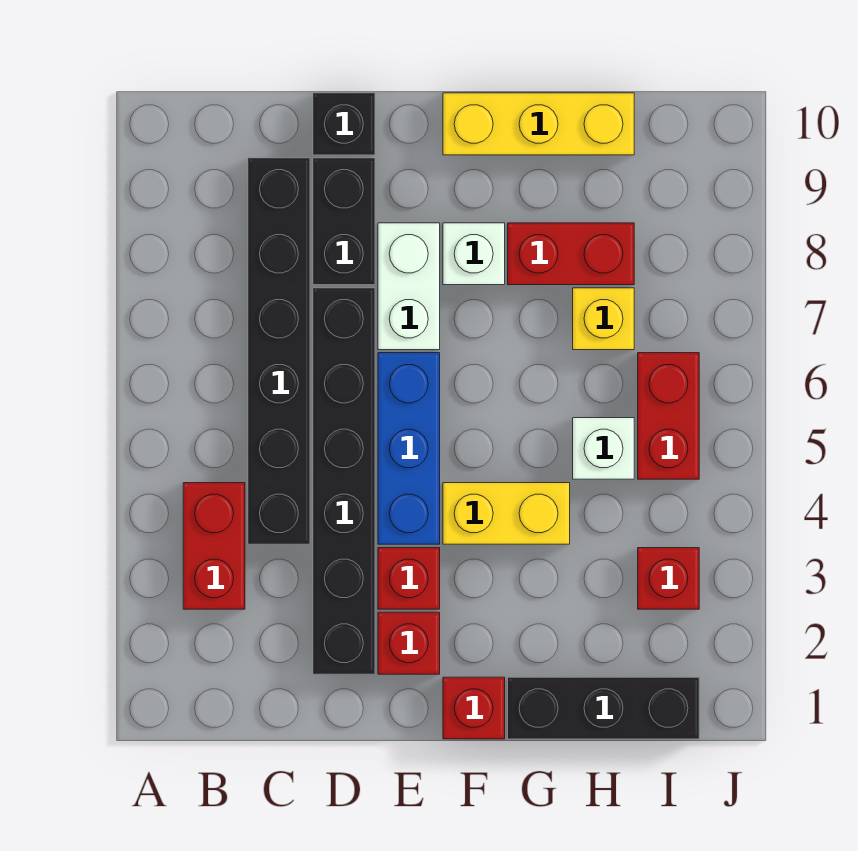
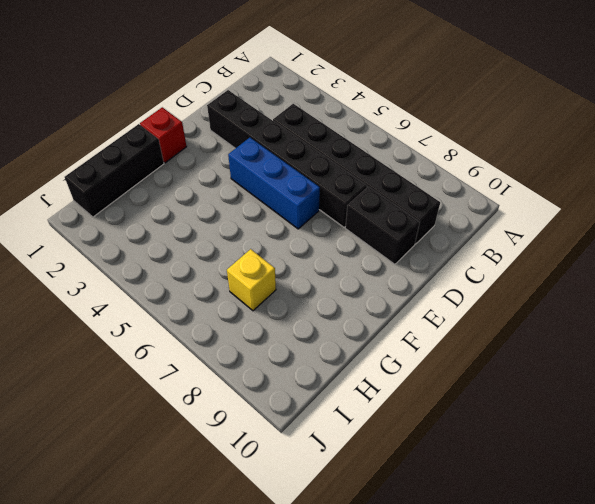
none -> red 1x2 brick [183,483,245,609]
none -> black 1x1 brick [313,93,375,155]
none -> red 1x1 brick [378,612,440,674]

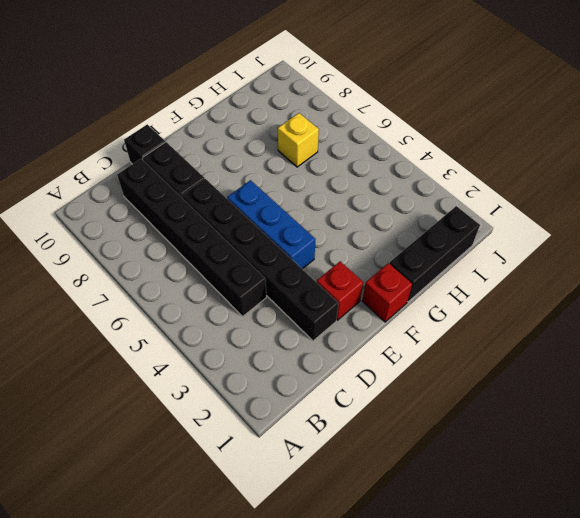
none -> red 1x2 brick [183,483,245,609]
none -> red 1x1 brick [378,548,440,609]
none -> white 1x2 brick [378,223,440,350]

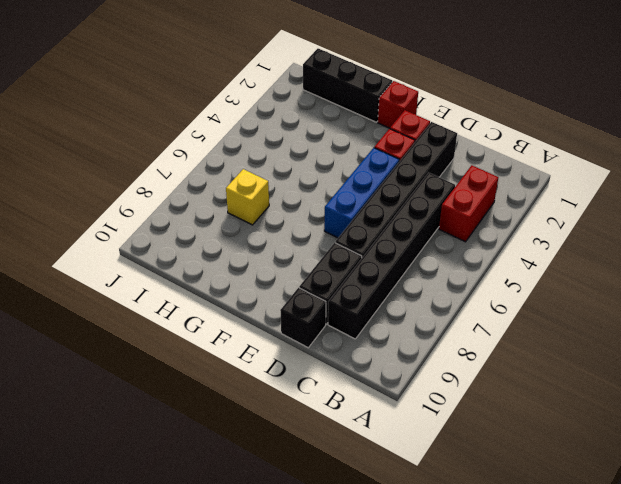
none -> white 1x2 brick [378,223,440,350]
none -> yellow 1x2 brick [443,483,570,544]
none -> white 1x1 brick [443,223,505,285]

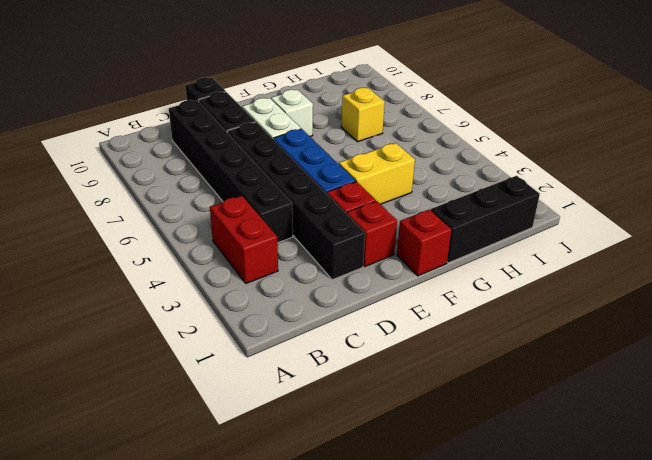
none -> yellow 1x3 brick [443,93,634,155]
none -> red 1x2 brick [508,223,634,285]
none -> white 1x1 brick [573,418,634,479]

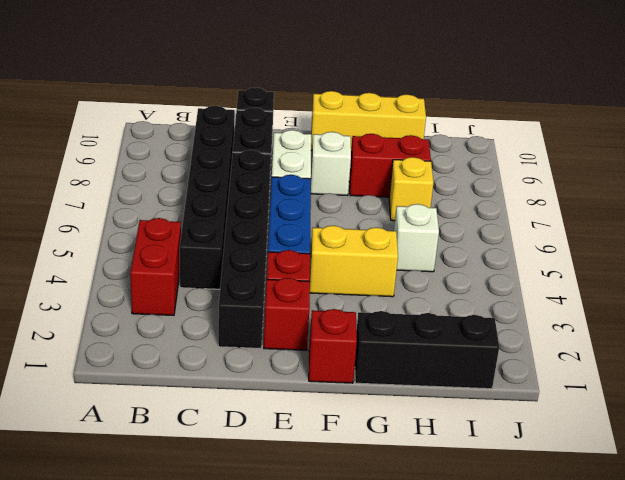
none -> red 1x1 brick [638,548,699,609]
none -> red 1x2 brick [638,353,699,479]

